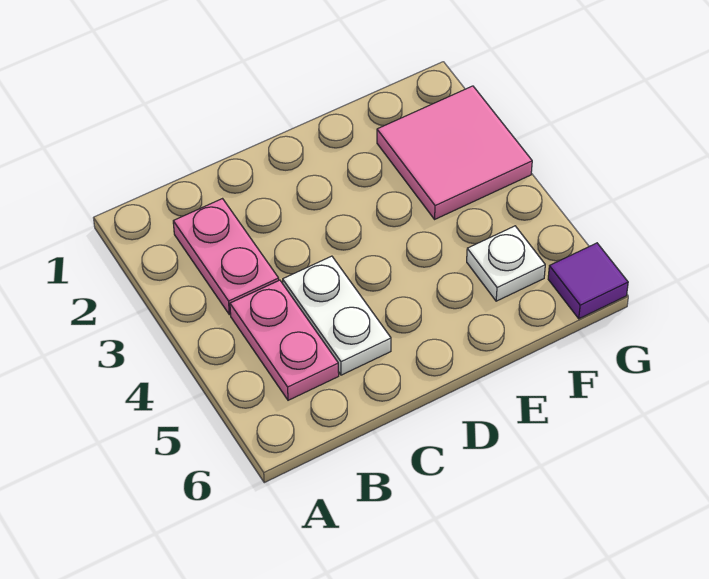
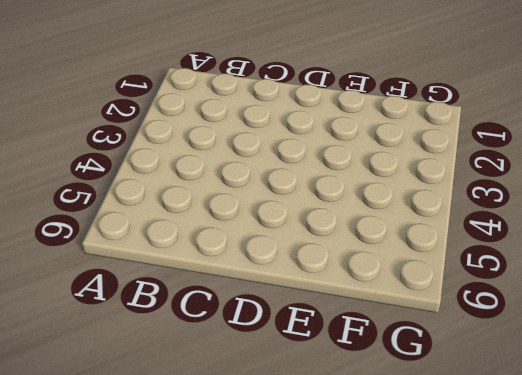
none -> pink 1x2 plate [173,199,279,315]
none -> pink 1x2 plate [230,280,339,400]

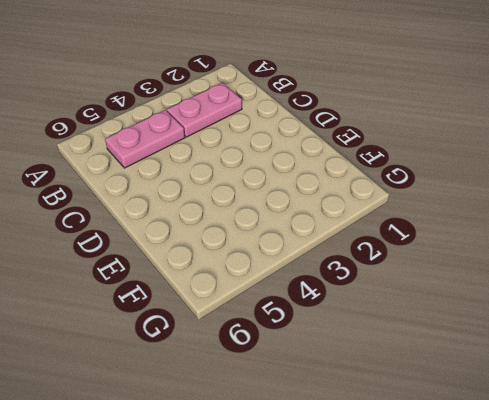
none -> white 1x2 plate [283,256,391,375]
none -> pink 2x2 tile [377,86,532,219]

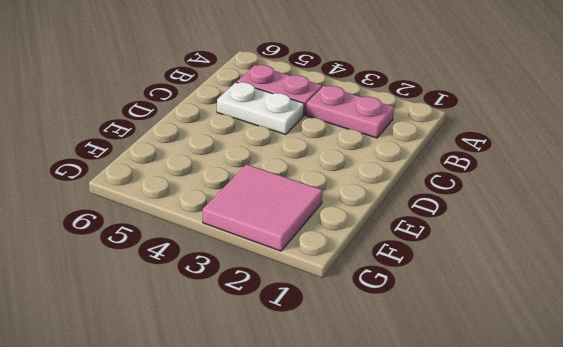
none -> white 1x1 plate [467,226,545,301]
none -> purple 1x1 tile [548,243,628,319]

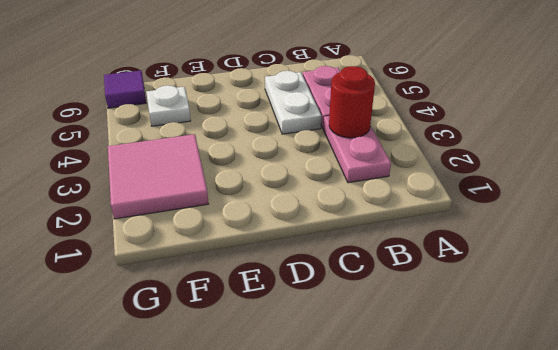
red 1x1 round brick [329,66,375,138] -> none

